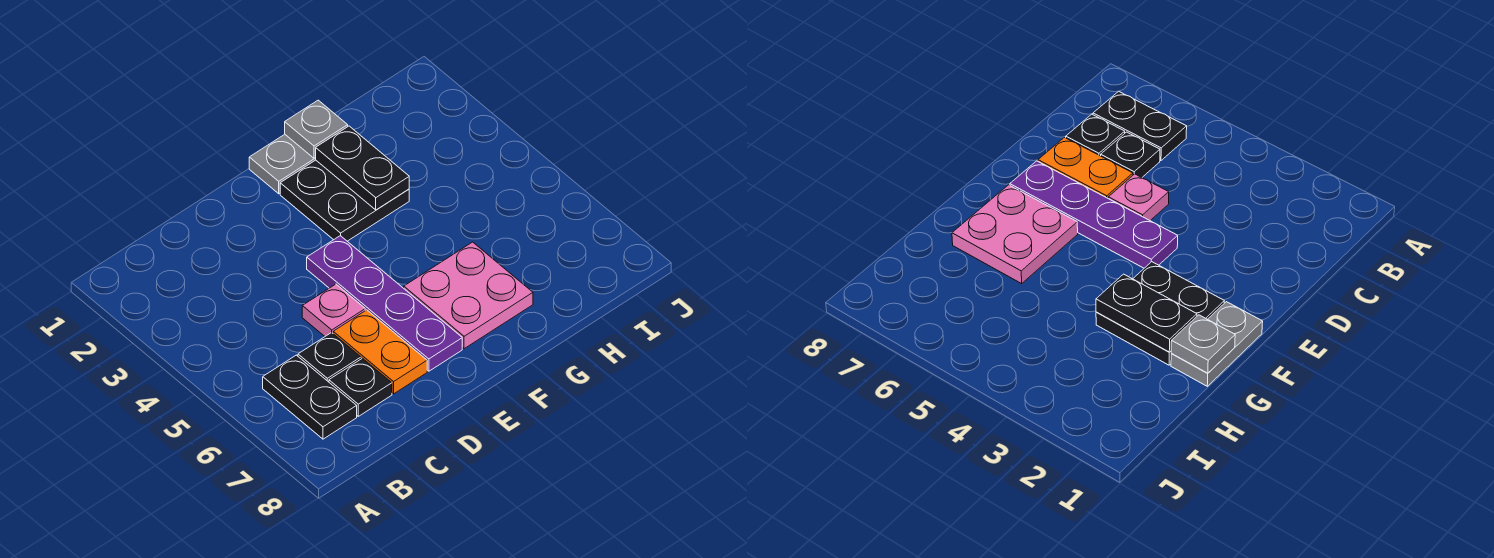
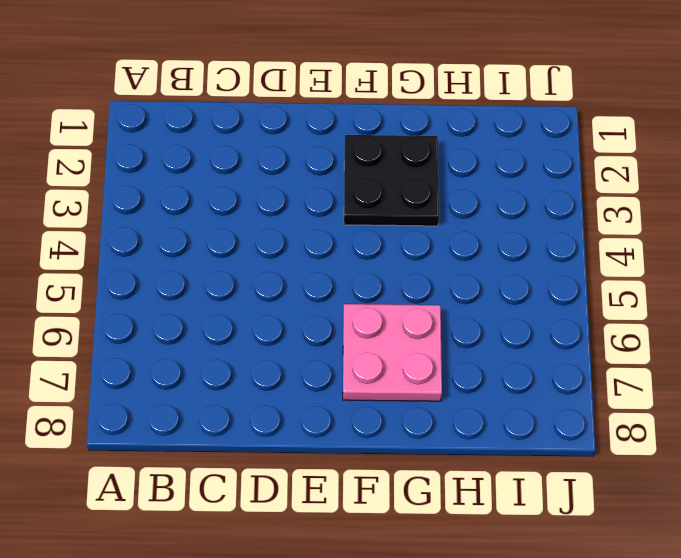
none -> black 1x2 plate [263,355,357,439]
none -> black 1x1 plate [298,332,361,382]

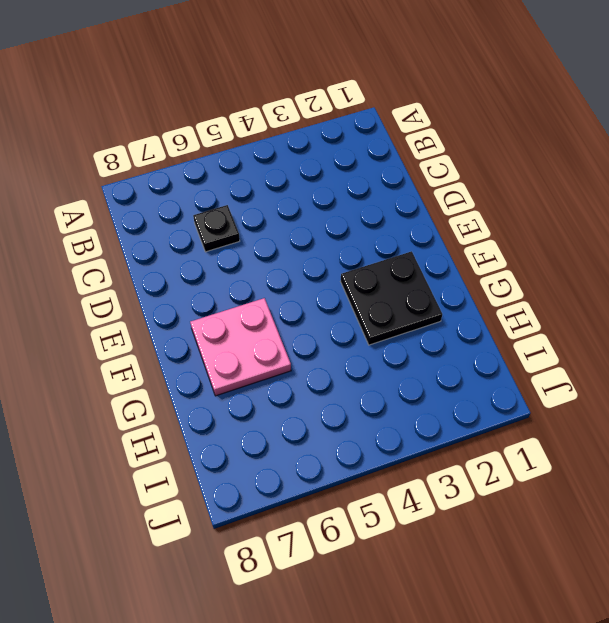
none -> black 1x2 plate [263,355,357,439]
none -> black 1x1 plate [329,358,392,416]

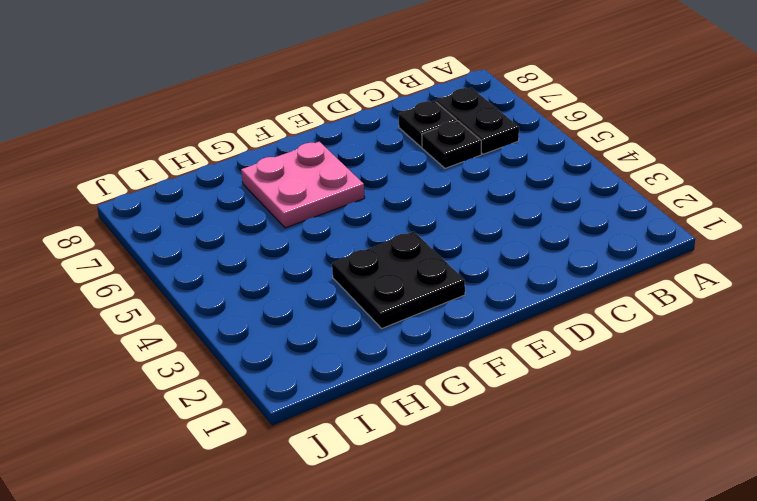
none -> pink 1x1 plate [302,284,365,336]
none -> orange 1x2 plate [333,310,427,394]

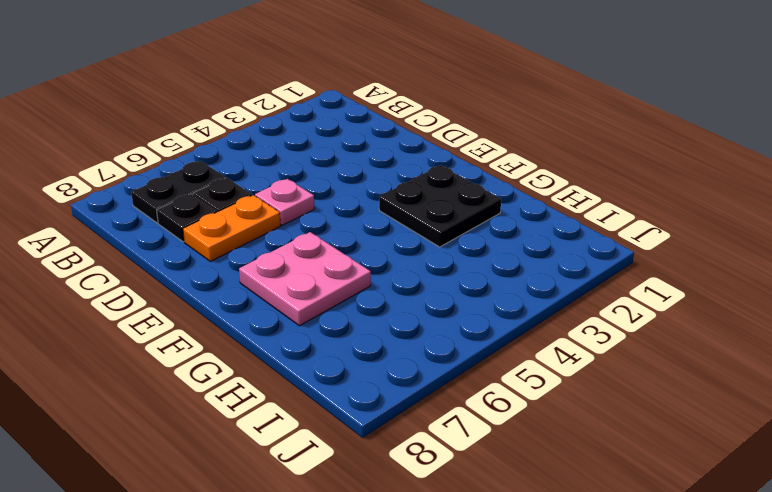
none -> purple 1x4 plate [307,236,462,371]
none -> grey 1x2 plate [249,134,316,194]

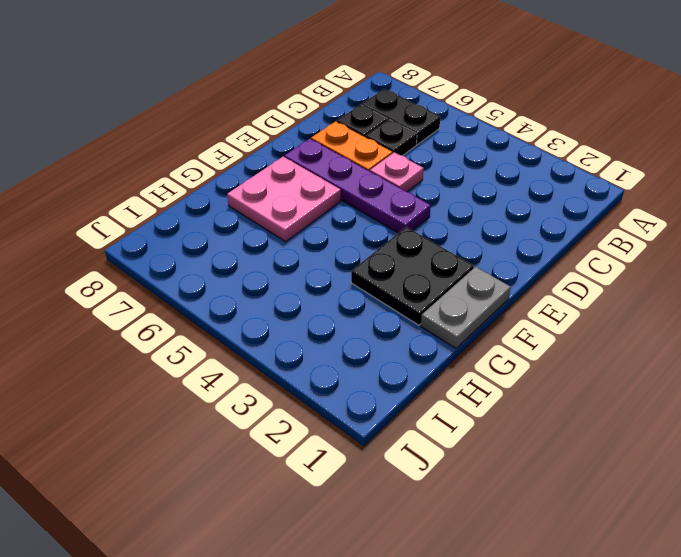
none -> grey 1x1 plate [285,100,348,158]
none -> black 1x2 plate [316,126,409,210]

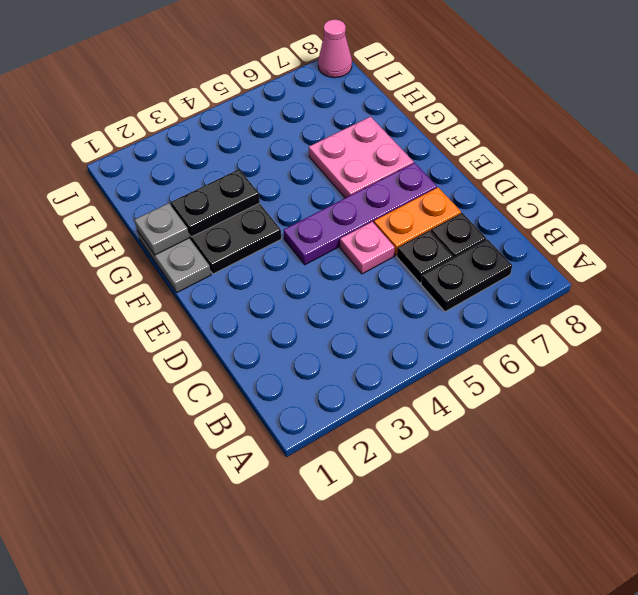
pink 1x1 cone [318,20,352,78] -> none

